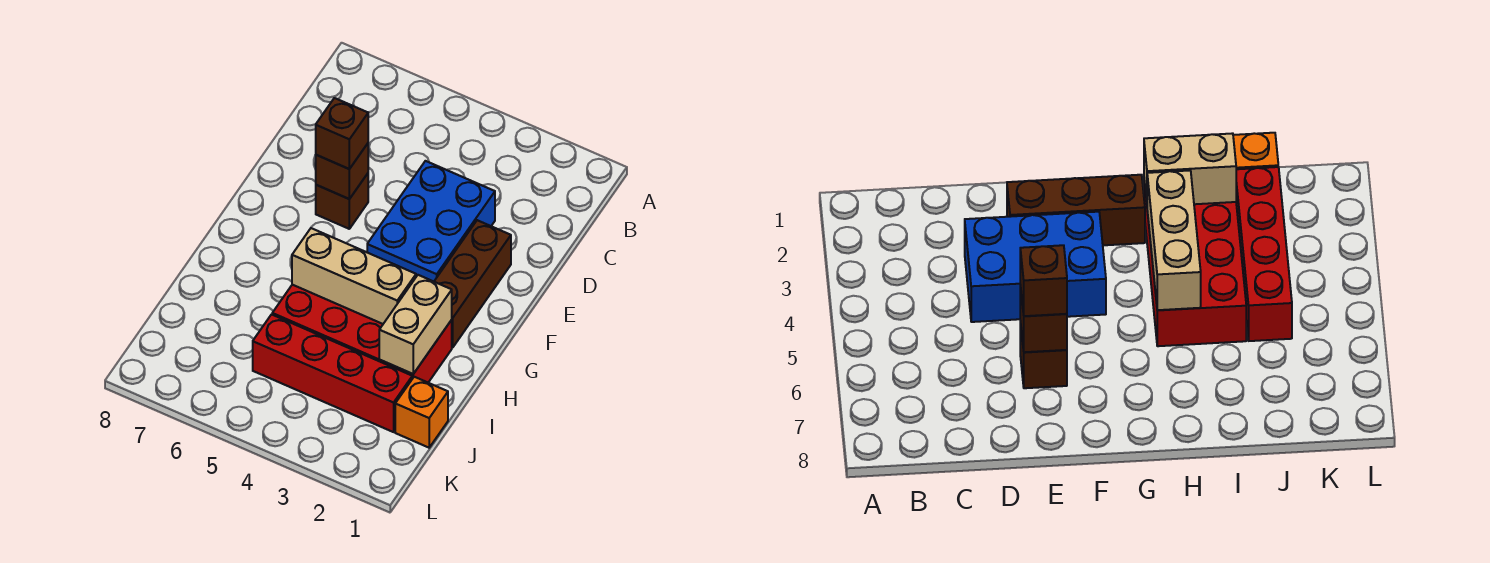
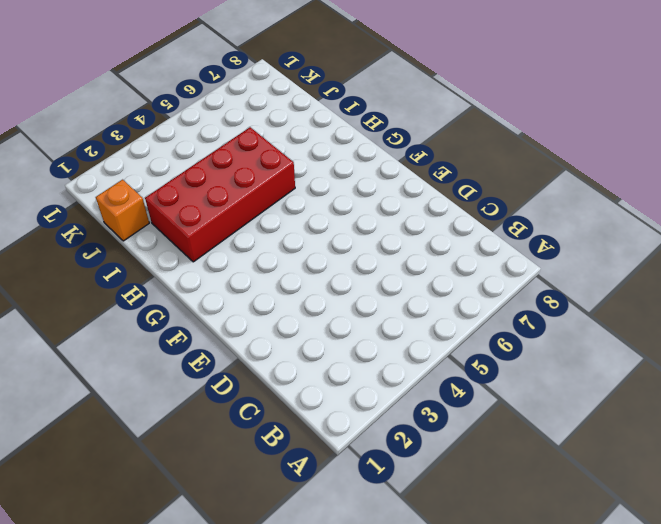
none -> blue 2x3 brick [367,161,495,281]
none -> brown 1x3 brick [434,220,511,348]

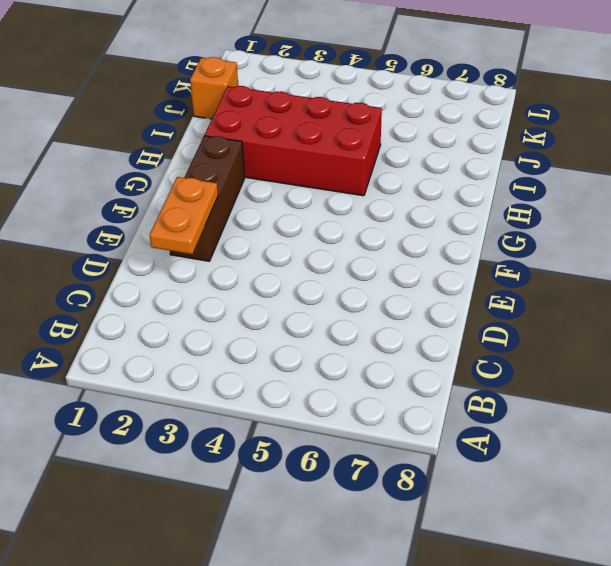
orange 1x2 plate [150,177,218,254] -> none
none -> blue 2x3 brick [367,161,495,281]
none -> brown 1x1 brick [316,174,368,229]

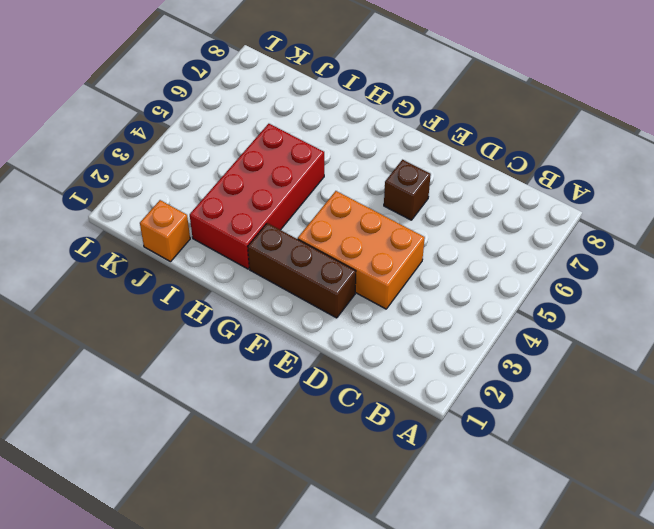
orange 2x3 brick [298,191,425,309] -> blue 2x3 brick [367,161,495,281]
none -> red 1x4 brick [253,314,412,432]
none -> brown 1x1 brick [316,144,368,199]

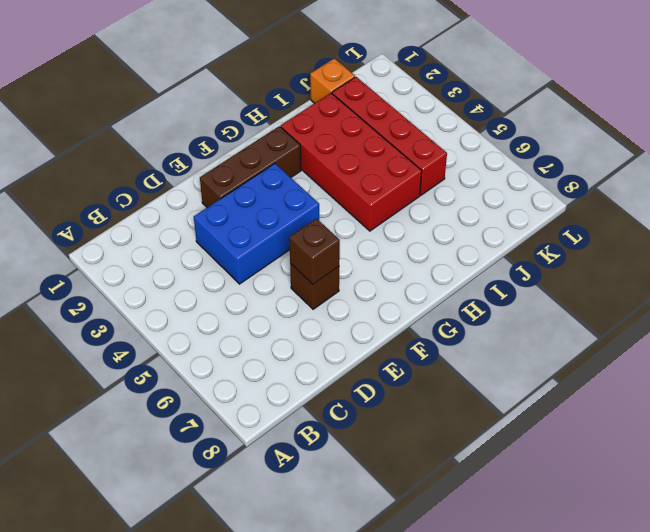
none -> tan 1x2 brick [379,275,452,374]
none -> tan 1x3 brick [292,228,416,324]

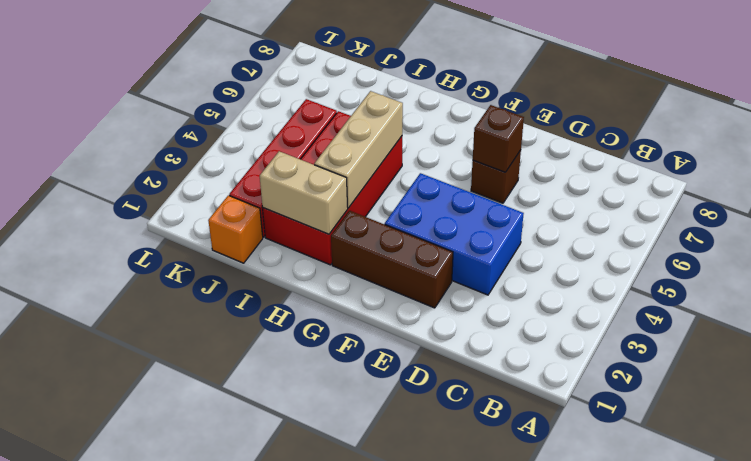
none -> brown 1x1 brick [316,98,368,169]

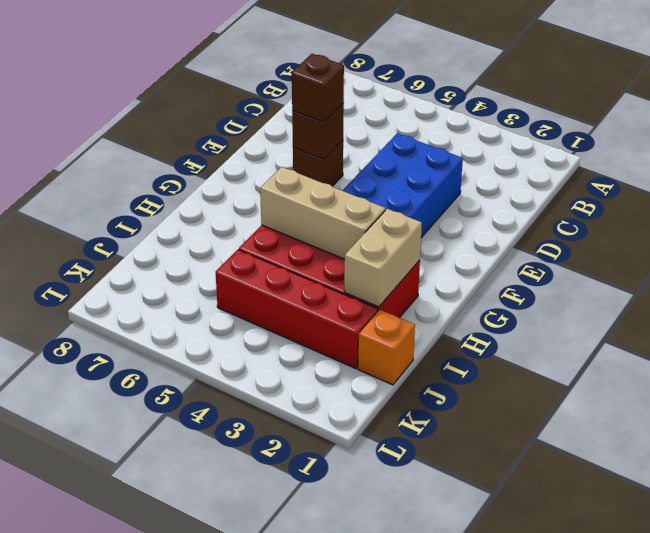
none -> brown 1x3 brick [434,220,511,348]

